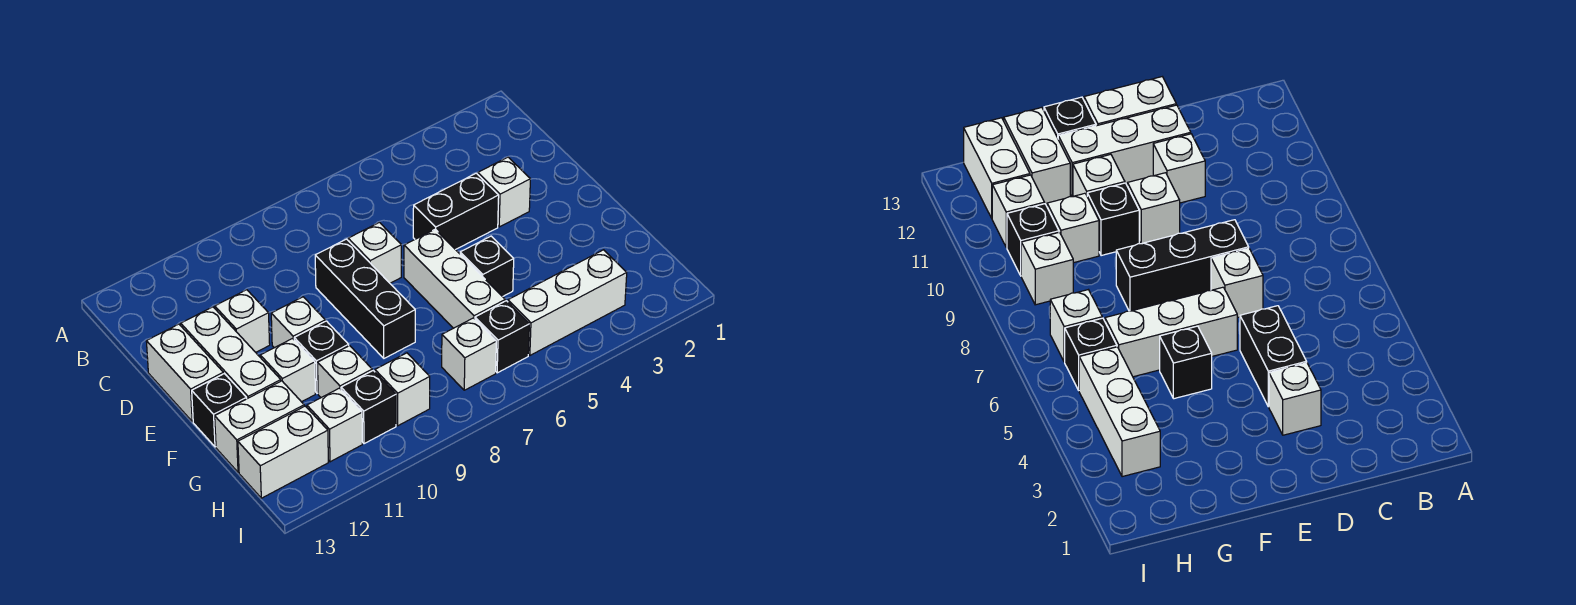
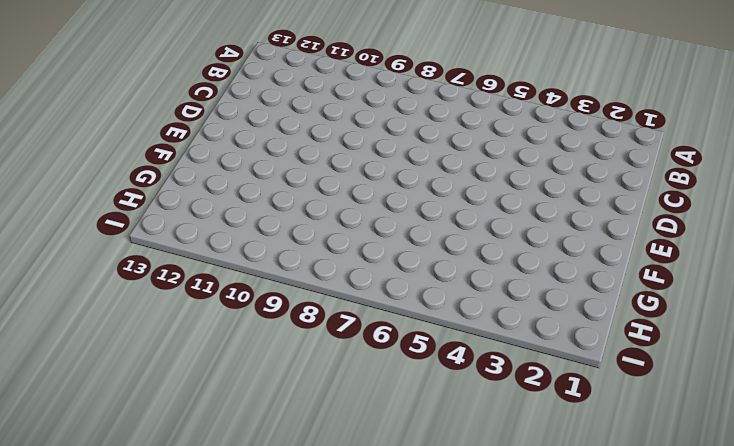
none -> white 1x1 brick [478,157,530,227]
none -> black 1x2 brick [413,173,499,250]
none -> white 1x1 brick [348,222,401,283]

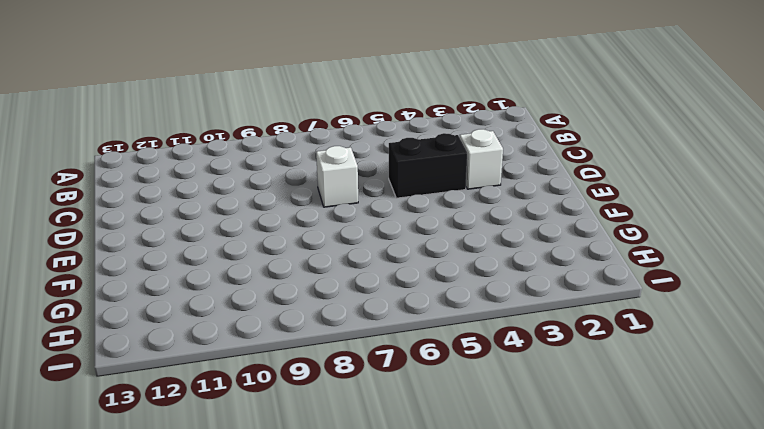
none -> black 1x3 brick [315,239,415,358]
none -> white 1x1 brick [215,290,270,352]
none -> white 1x3 brick [181,307,281,399]

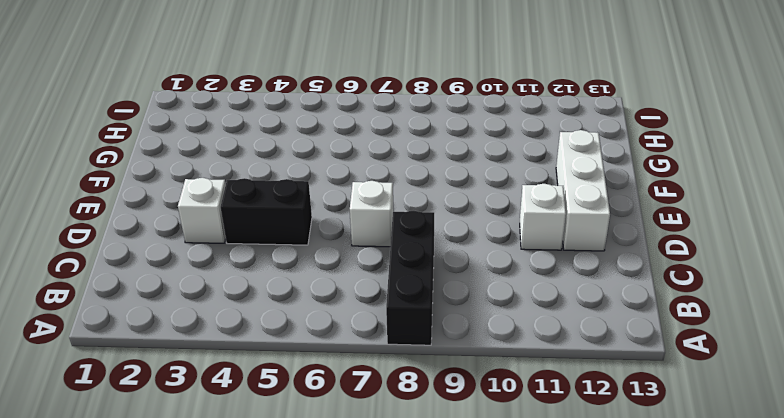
black 1x3 brick [386,211,434,345] -> black 1x3 brick moved to [315,239,415,358]
none -> white 1x2 brick [146,324,223,422]
none -> white 1x3 brick [404,229,505,328]
none -> white 1x1 brick [271,297,325,348]

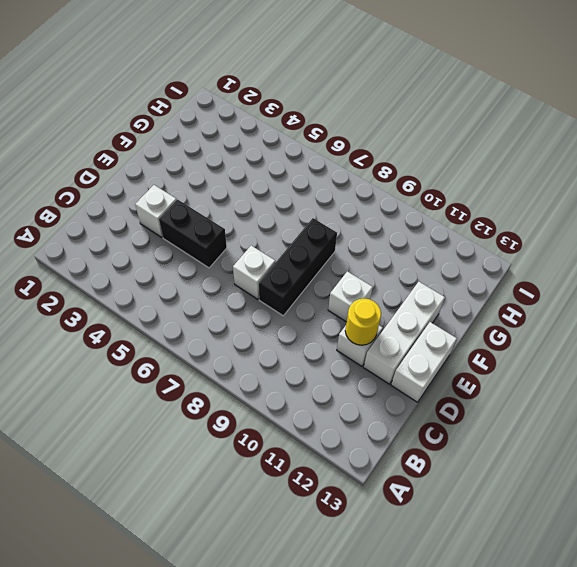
yellow 1x1 round brick [345,299,381,345] -> none
none -> white 1x3 brick [404,229,505,328]
none -> black 1x1 brick [460,236,514,297]
none -> black 1x1 brick [294,321,349,393]

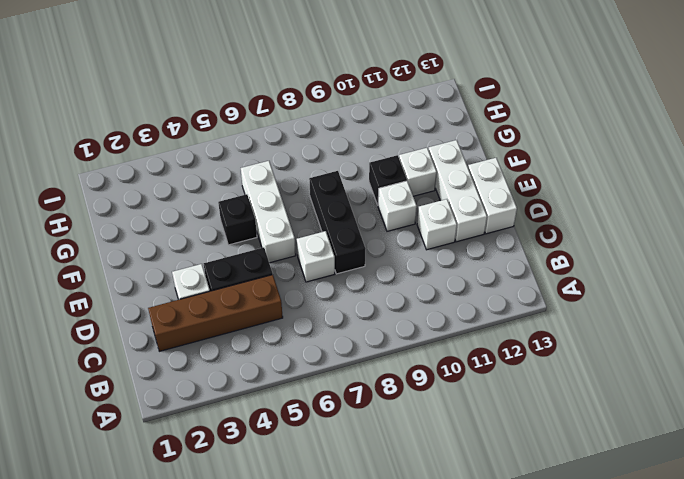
brown 1x4 brick [148,275,283,351] -> none
none -> black 1x1 brick [192,374,246,447]
none -> white 1x1 brick [318,346,372,398]
none -> white 1x2 brick [215,381,304,472]

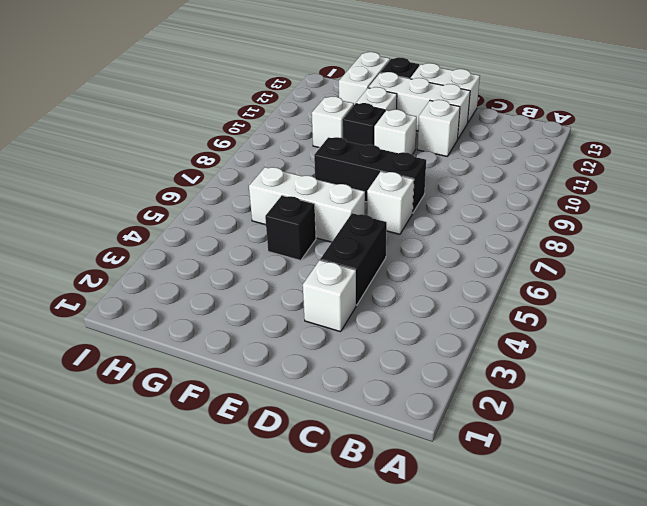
none -> white 1x3 brick [508,250,627,355]
none -> black 1x1 brick [475,301,529,373]
none -> white 1x1 brick [442,318,496,390]

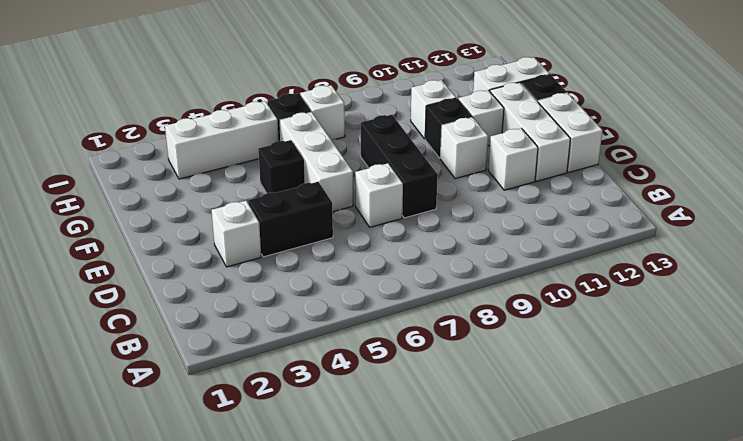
none -> white 1x1 brick [375,353,430,426]
none -> black 1x1 brick [341,370,396,444]
none -> white 1x1 brick [307,388,362,462]

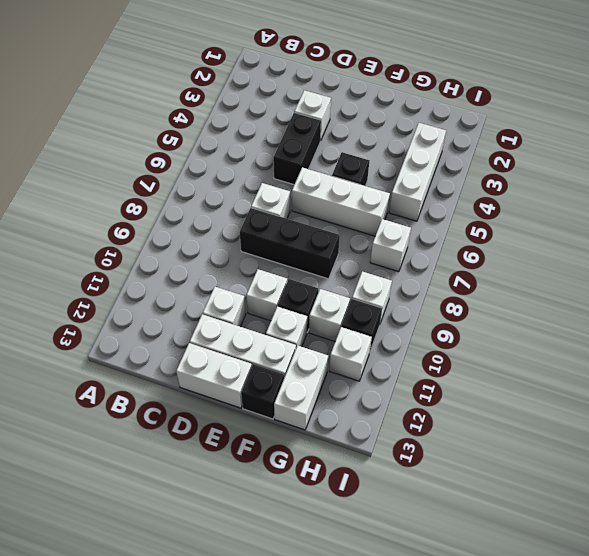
none -> black 1x1 brick [475,301,529,373]
none -> white 1x2 brick [238,406,328,498]

